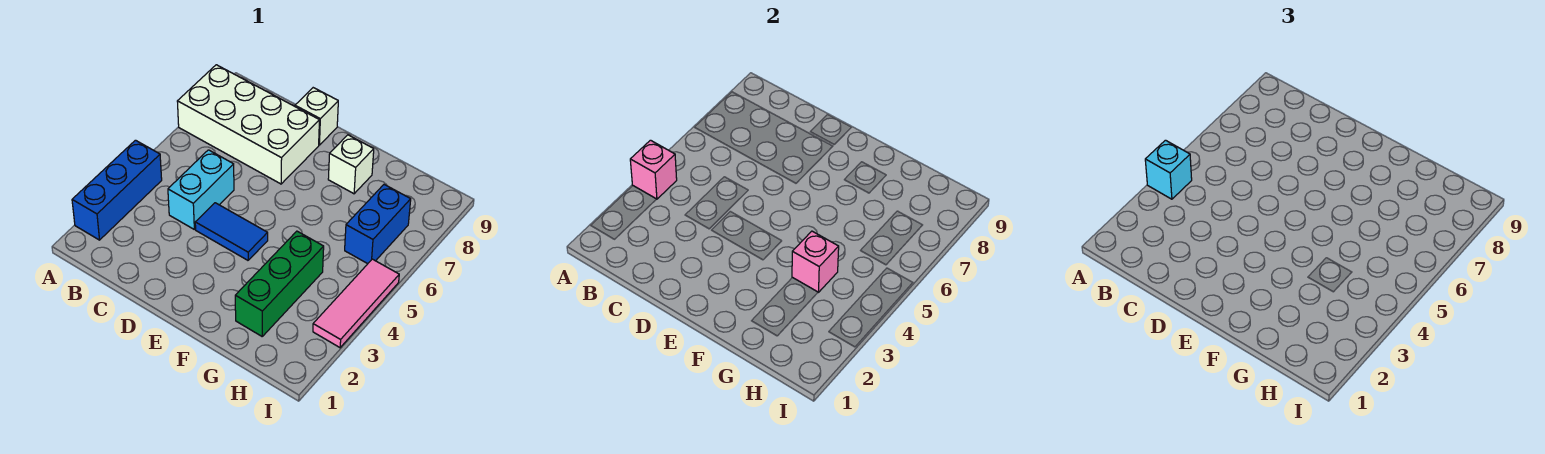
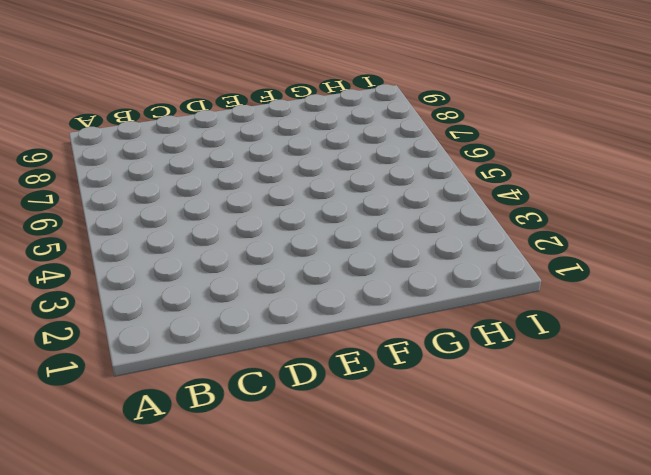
none -> blue 1x3 brick [72,140,162,240]
none -> white 2x4 brick [177,65,319,184]
none -> cyan 1x2 brick [168,150,234,229]

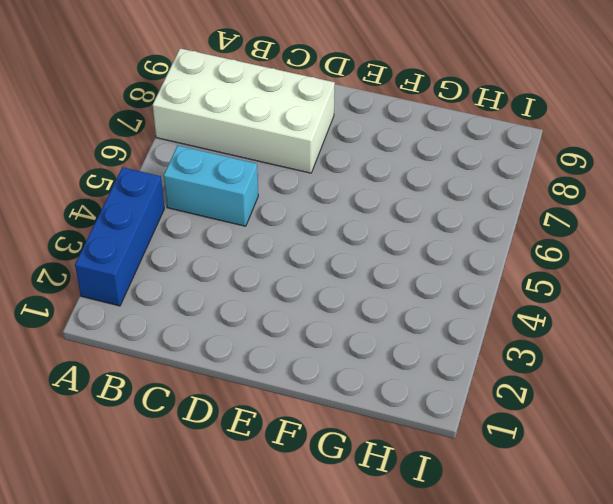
cyan 1x2 brick [164,146,258,226] -> cyan 1x2 brick turned to [168,150,234,229]
none -> blue 1x2 tile [195,203,268,260]
none -> white 1x1 brick [295,88,338,145]
none -> white 1x1 brick [328,135,374,194]

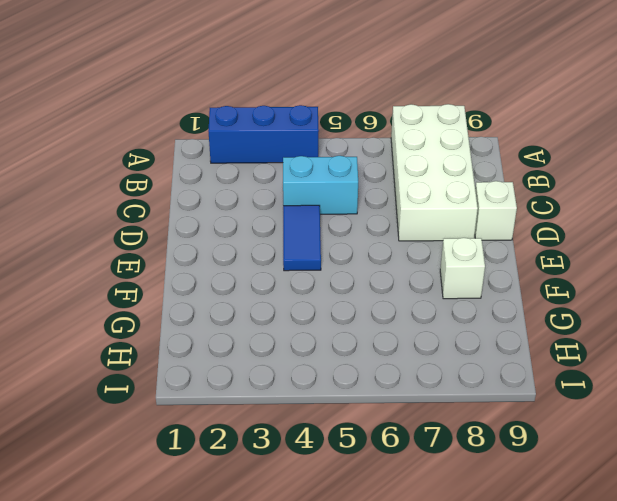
none -> green 1x3 brick [235,231,324,336]
none -> blue 1x2 brick [345,185,411,264]
none -> pink 1x3 tile [313,259,399,348]

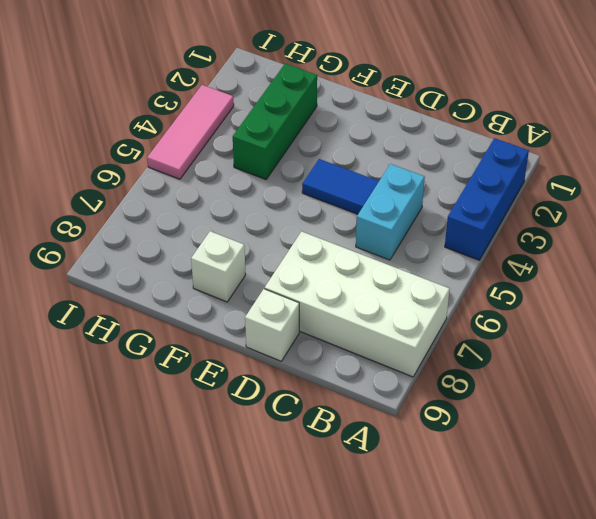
none -> blue 1x2 brick [345,185,411,264]
none -> pink 1x1 brick [630,140,677,199]
none -> pink 1x1 brick [792,231,839,292]

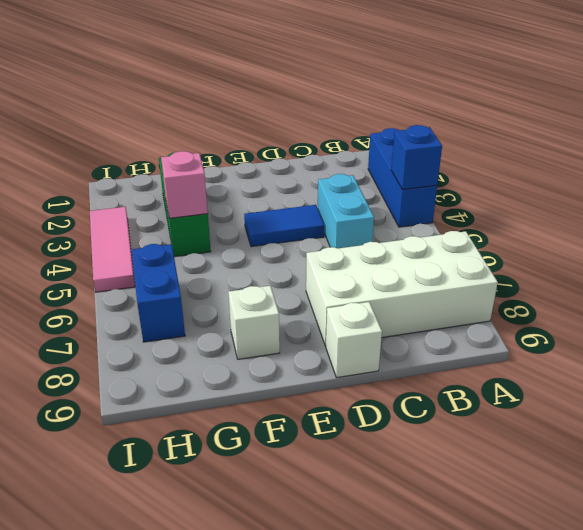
blue 1x1 brick [391,125,442,190] -> pink 1x1 brick [630,140,677,199]
none -> cyan 1x1 brick [1145,140,1192,199]

